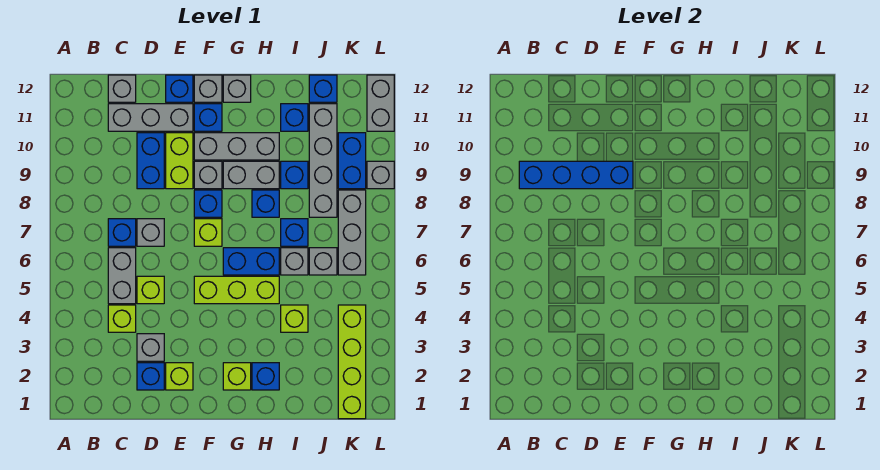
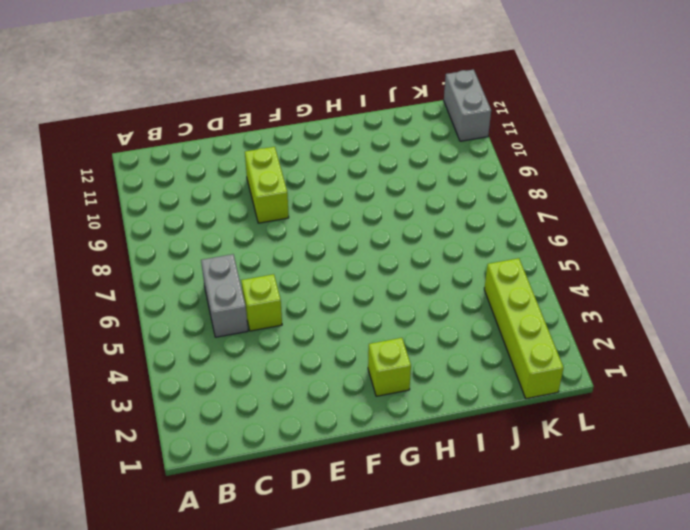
none -> lime 1x1 brick [108,305,136,332]
none -> blue 1x1 brick [108,219,136,246]
none -> grey 1x3 brick [108,104,193,131]
none -> grey 1x1 brick [108,75,136,102]

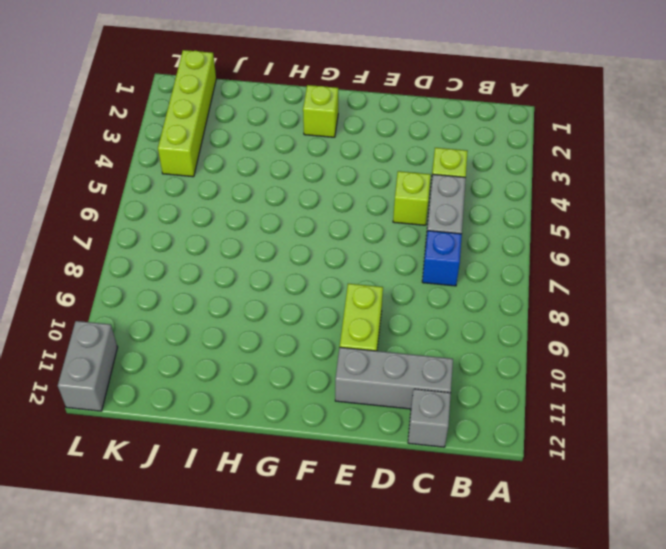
none -> blue 1x1 brick [137,363,164,390]
none -> grey 1x1 brick [137,334,164,361]
none -> grey 1x1 brick [137,219,164,246]
none -> blue 1x2 brick [137,133,164,189]

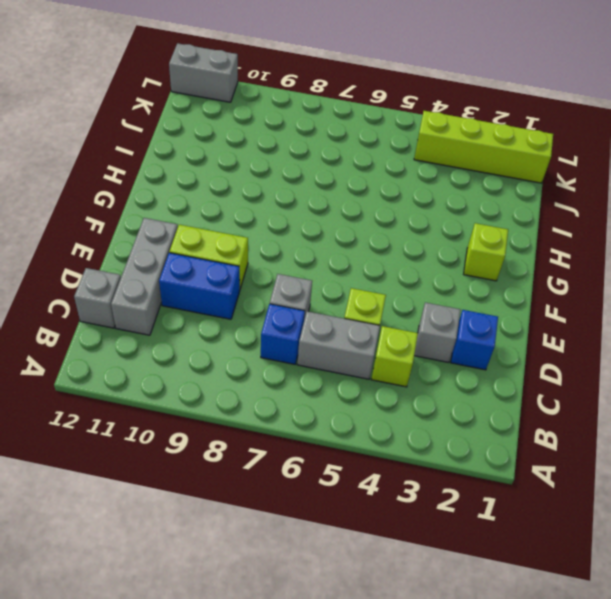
none -> lime 1x1 brick [166,363,193,390]
none -> blue 1x1 brick [166,75,193,102]
none -> lime 1x3 brick [194,276,279,304]
none -> lime 1x1 brick [194,219,222,246]

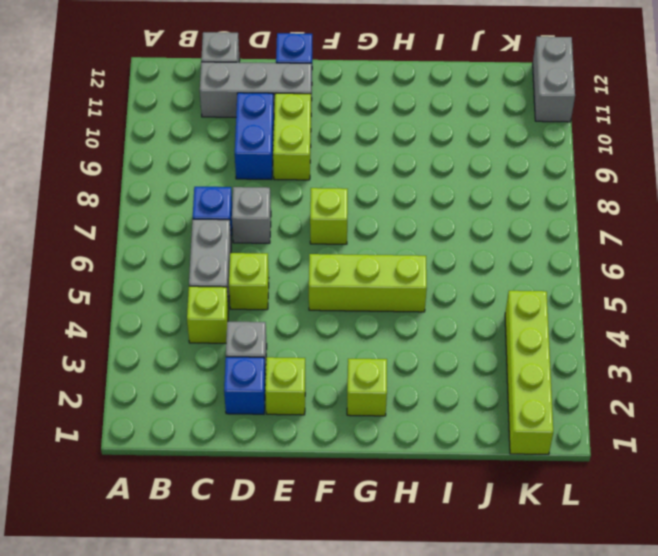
none -> blue 1x1 brick [194,190,222,217]
none -> grey 1x1 brick [194,161,222,189]
none -> grey 1x3 brick [194,133,279,160]
none -> blue 1x1 brick [194,104,222,131]

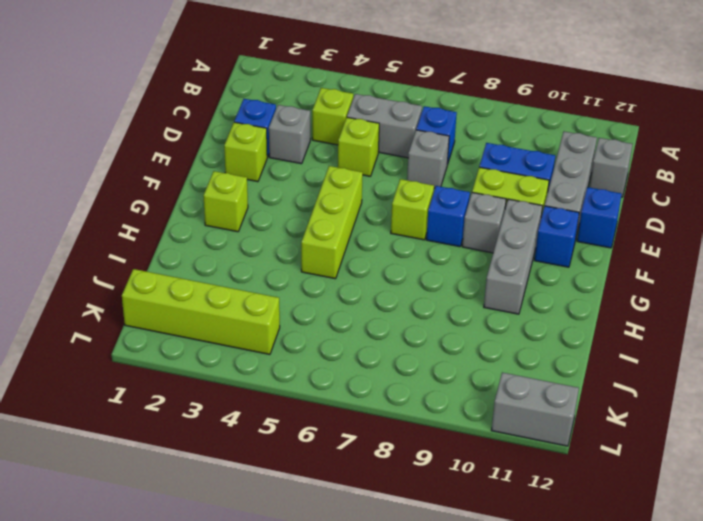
none -> grey 1x1 brick [194,75,222,102]
none -> blue 1x2 brick [223,248,279,275]
none -> grey 1x2 brick [223,161,279,189]
none -> grey 1x1 brick [223,75,251,102]

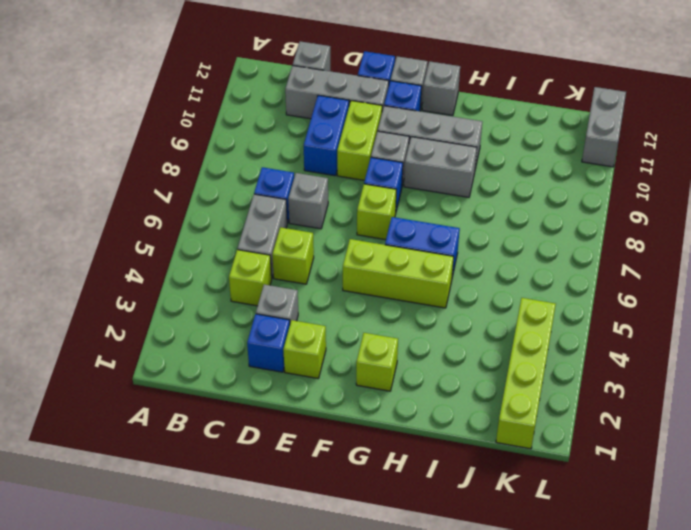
none -> blue 1x1 brick [252,363,279,390]
none -> blue 1x1 brick [252,190,279,217]
none -> lime 1x1 brick [281,305,308,332]
none -> grey 1x1 brick [281,248,308,275]

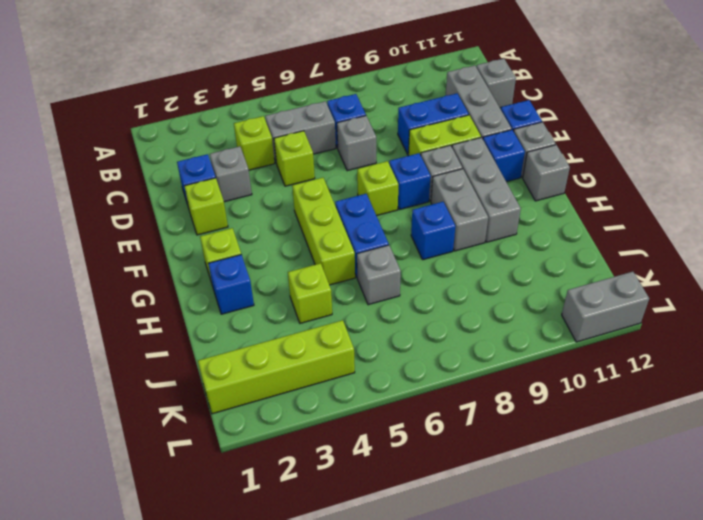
none -> blue 1x1 brick [281,219,308,246]
none -> blue 1x1 brick [281,161,308,189]
none -> blue 1x1 brick [281,104,308,131]
none -> grey 1x1 brick [309,248,337,275]

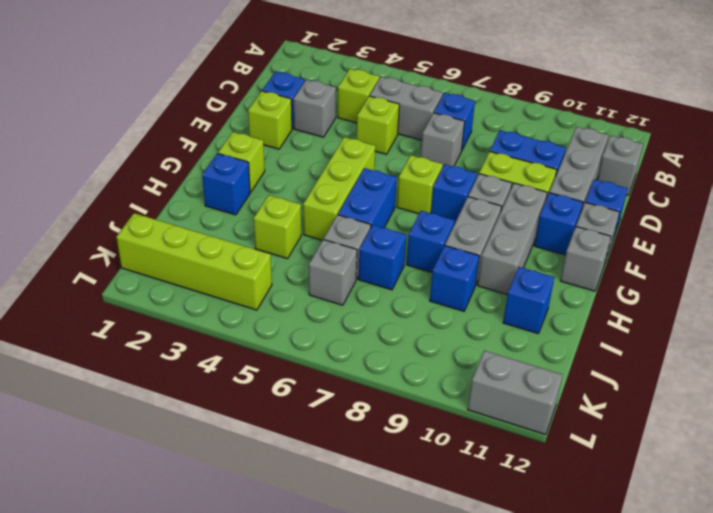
none -> grey 1x4 brick [309,104,337,217]
none -> blue 1x1 brick [309,75,337,102]
none -> grey 1x3 brick [338,190,366,275]
none -> blue 1x2 brick [338,133,366,189]

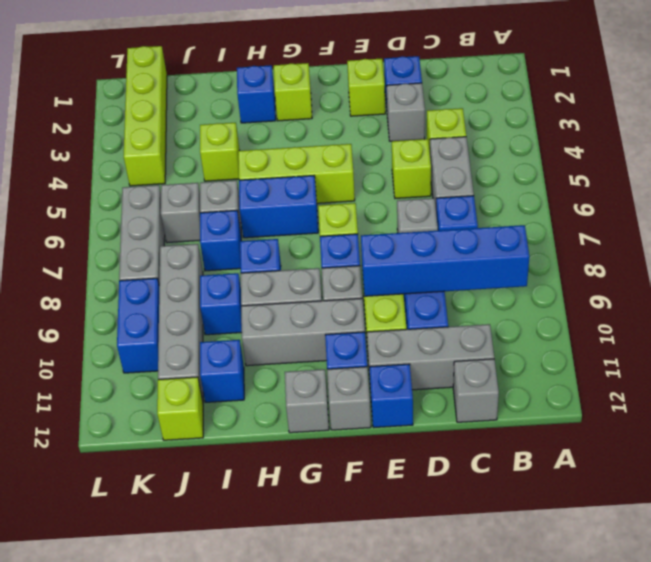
lime 1x1 brick [157,377,203,440] -> blue 1x1 brick [309,75,337,102]
none -> grey 1x1 brick [367,161,394,189]
none -> grey 1x2 brick [367,75,394,131]

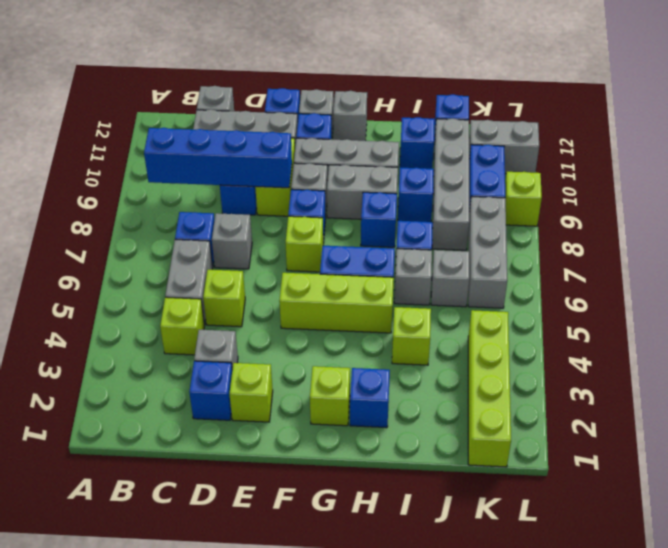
grey 1x2 brick [469,120,539,174] -> grey 1x2 brick turned to [367,75,394,131]
lime 1x1 brick [505,172,542,226] -> grey 1x1 brick [367,161,394,189]

